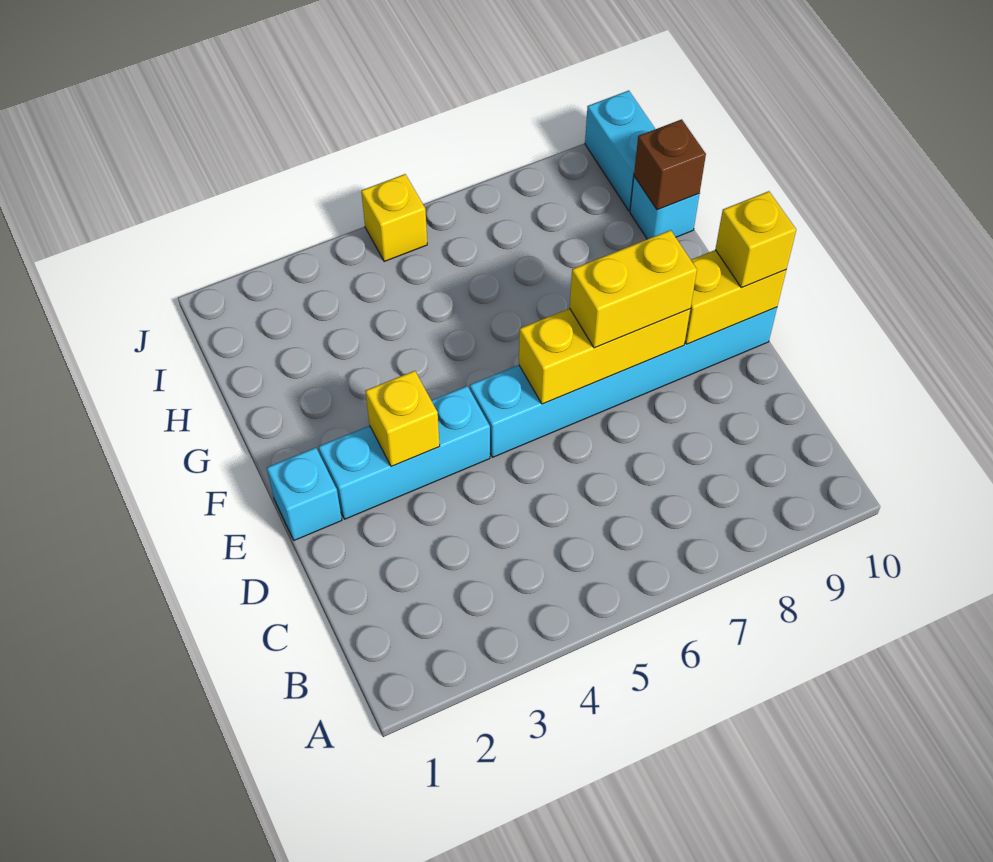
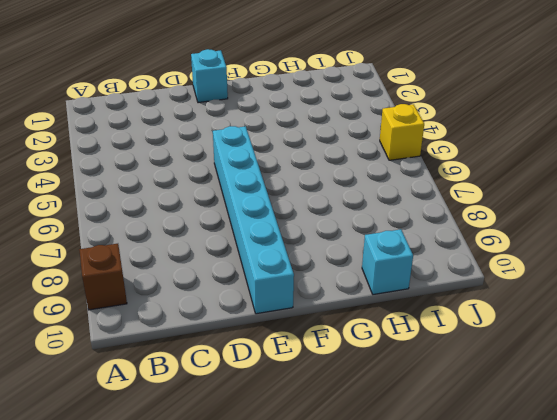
brown 1x1 brick [79,244,127,310] -> brown 1x1 brick moved to [634,119,706,210]
none -> cyan 1x3 brick [319,386,490,519]
none -> cyan 1x2 brick [585,91,655,211]
none -> yellow 1x1 brick [365,371,440,467]

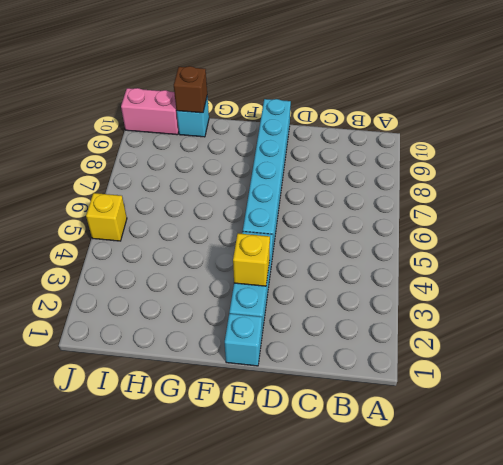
pink 1x2 brick [121,88,179,135] -> cyan 1x2 brick [585,91,655,211]
none -> yellow 1x3 brick [519,308,690,404]
none -> yellow 1x2 brick [685,250,786,344]
none -> yellow 1x2 brick [570,230,697,348]

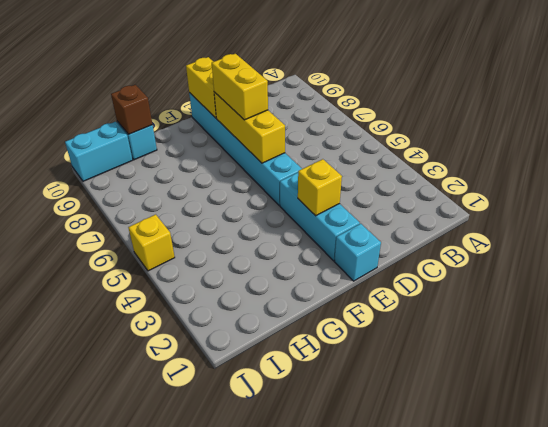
none -> yellow 1x1 brick [715,191,796,288]

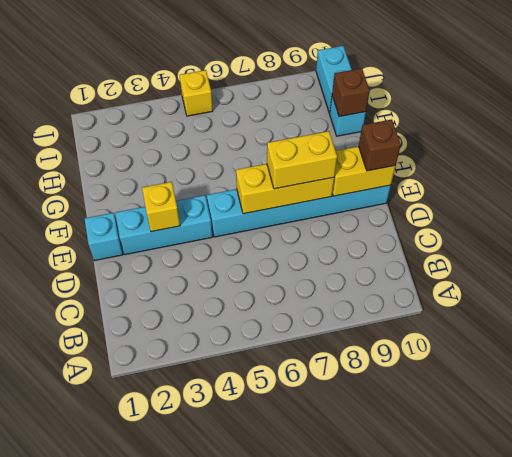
brown 1x1 brick [359,119,401,171] -> yellow 1x1 brick [715,191,796,288]

